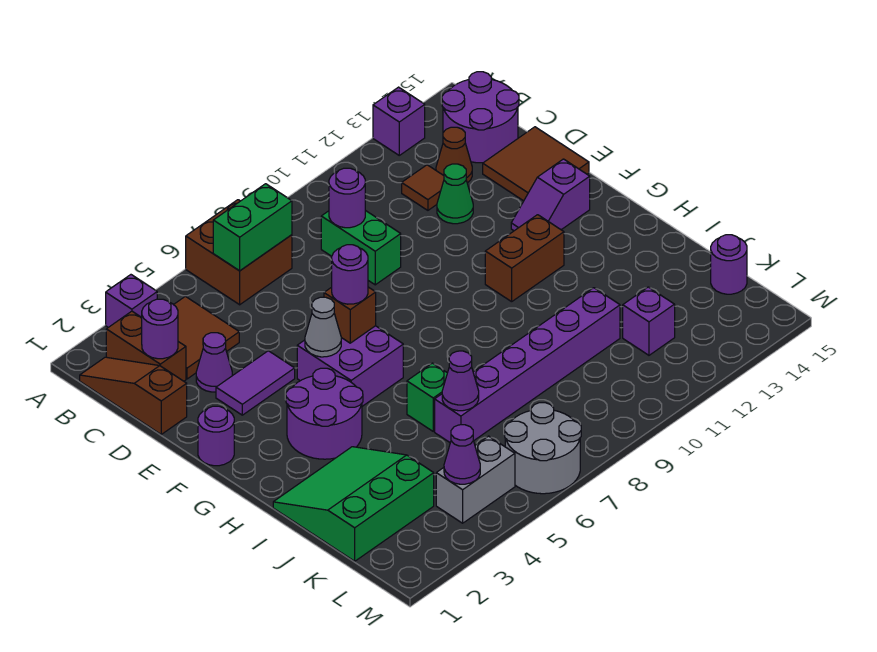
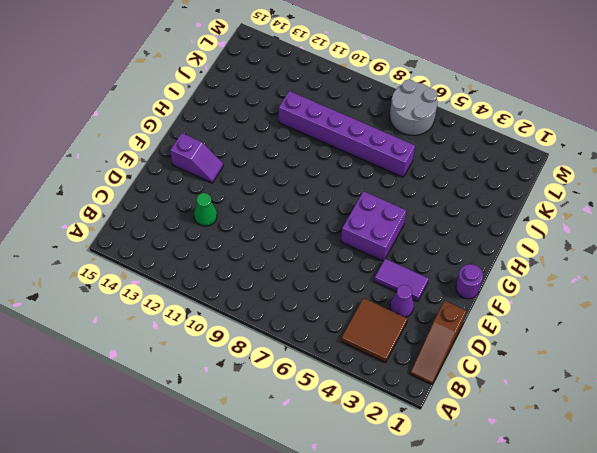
none -> purple 1x1 brick [106,275,157,327]
none -> brown 2x2 brick [186,200,292,305]
none -> purple 1x1 brick [373,87,425,155]
none -> brown 1x2 brick [106,311,186,381]

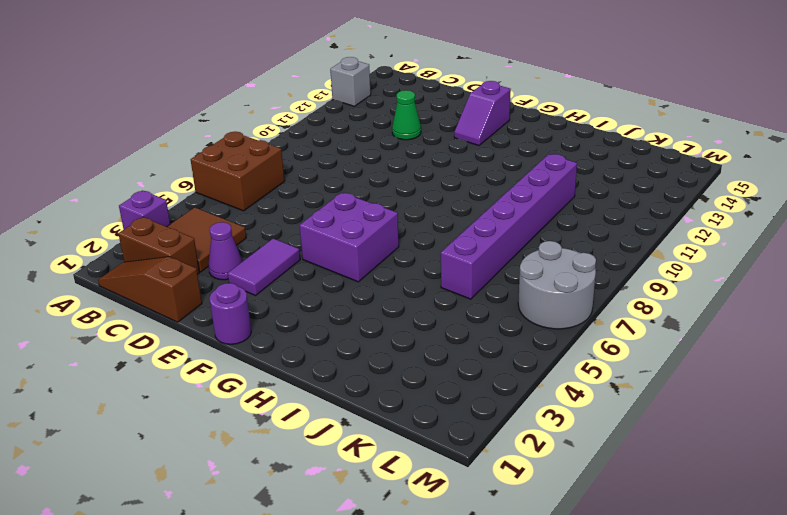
grey 1x1 brick [330,57,371,106] -> purple 1x1 brick [373,87,425,155]
none -> purple 2x2 round brick [442,72,519,163]
none -> green 1x2 brick [321,210,401,285]
none -> brown 1x1 tile [402,165,444,210]
none -> brown 1x1 cone [436,127,472,183]

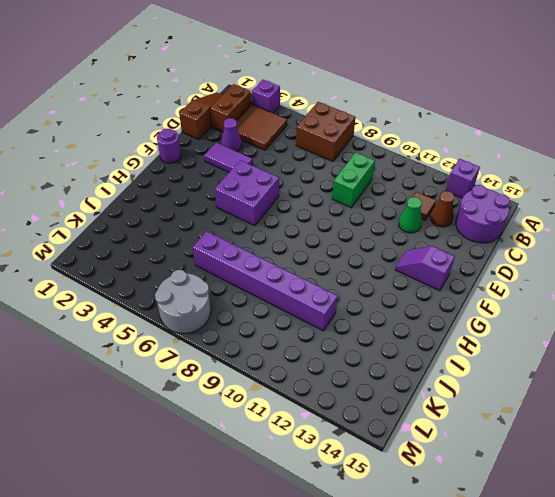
none -> brown 2x2 tile [483,127,589,201]
none -> purple 2x2 round brick [286,368,363,459]
none -> brown 1x2 brick [485,215,564,302]
none -> green 3x3 slope [273,447,434,561]

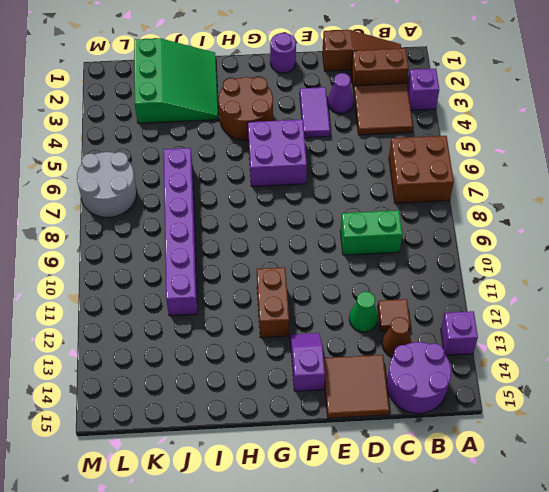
brown 2x2 round brick [219,77,273,140] -> purple 2x2 round brick [286,368,363,459]
none -> green 1x1 brick [407,363,447,431]
none -> purple 1x1 brick [623,287,675,355]
none -> purple 1x1 round brick [711,235,747,294]
none -> grey 1x2 brick [436,436,515,523]

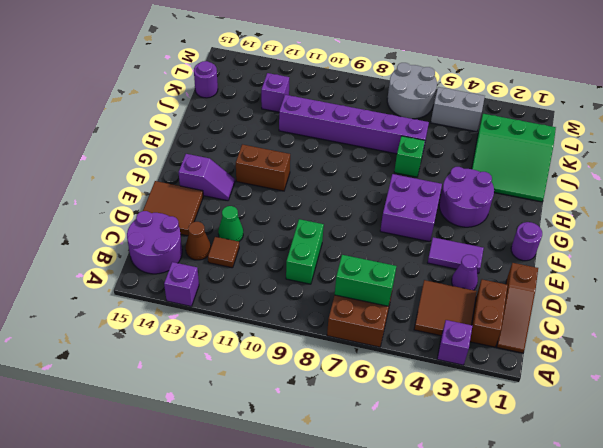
none -> purple 1x1 round brick [142,299,178,359]
none -> purple 1x1 round brick [329,168,365,228]
none -> grey 1x1 cone [305,297,341,357]
none -> brown 1x1 brick [324,287,376,343]

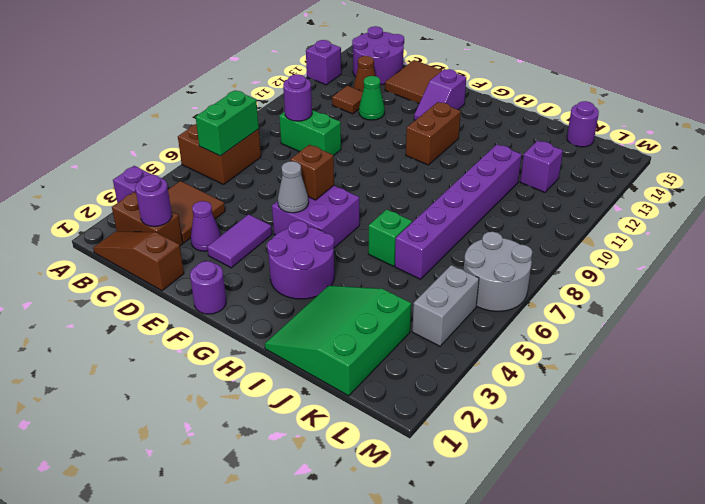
none -> purple 1x1 cone [442,351,479,411]
none -> purple 1x1 cone [444,425,480,484]
none -> purple 1x1 round brick [332,245,368,304]

